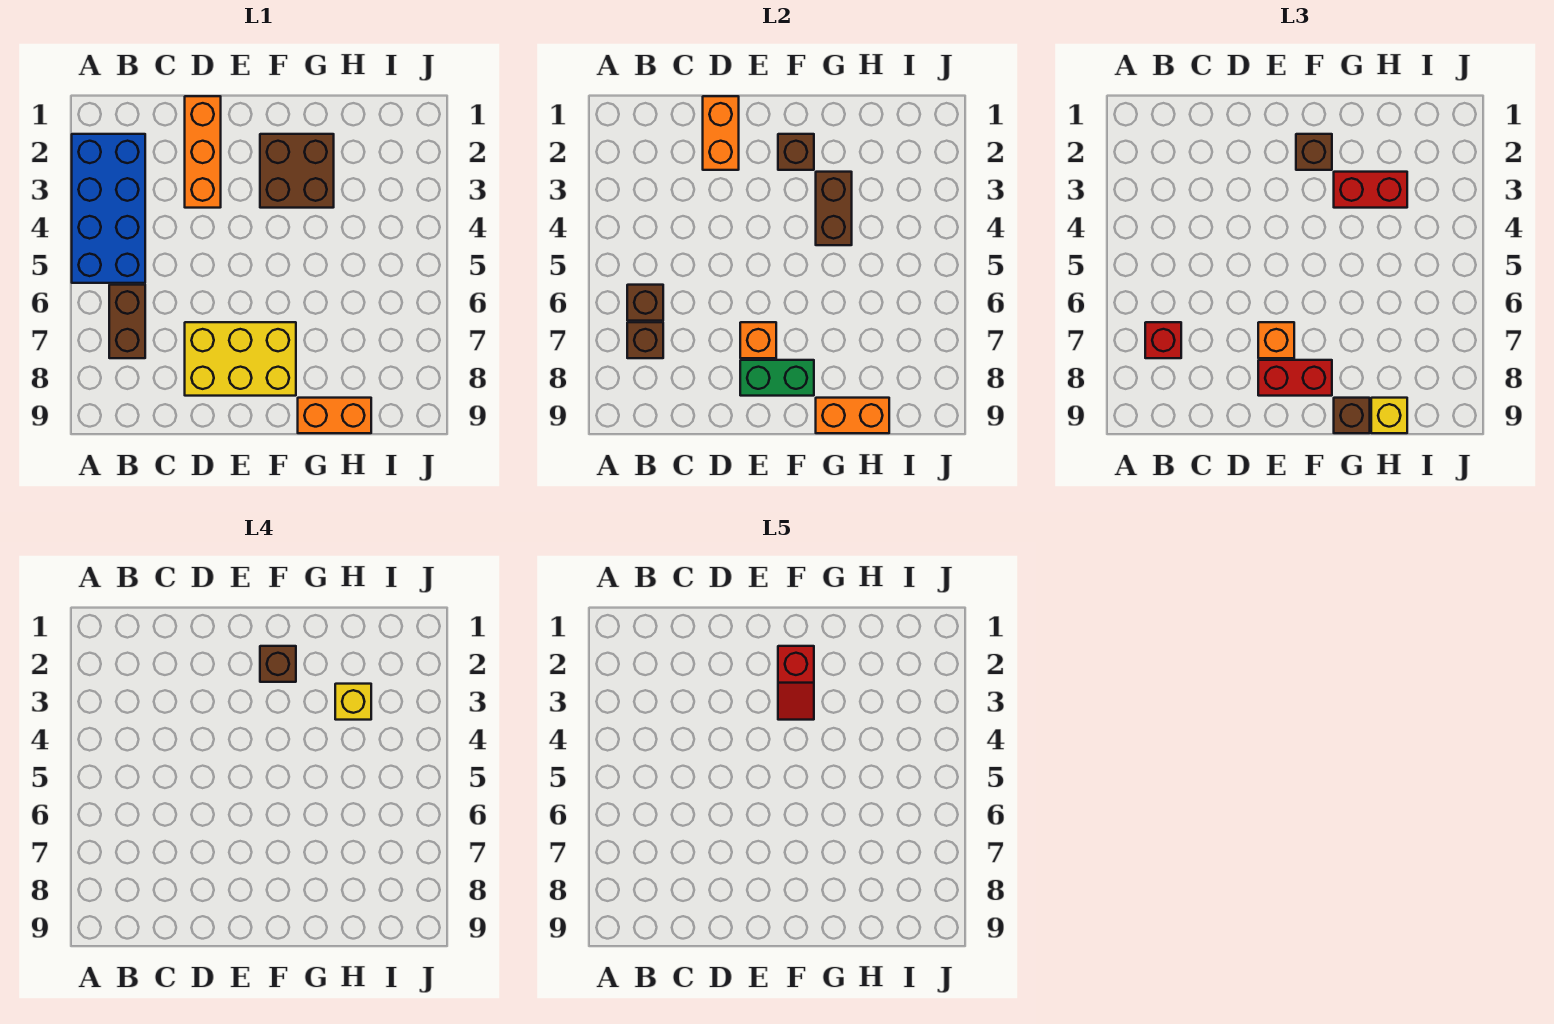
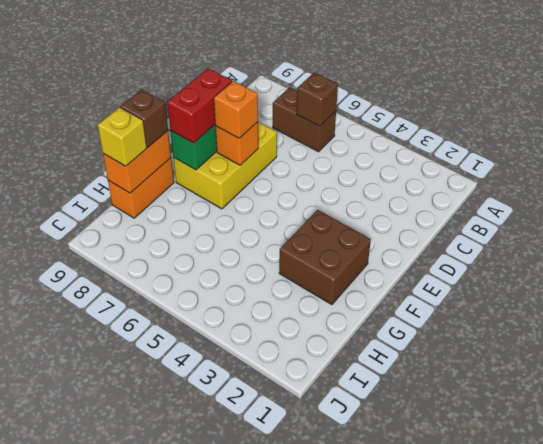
none -> blue 2x4 brick [72,134,145,283]
none -> orange 1x3 brick [185,96,221,208]
none -> brown 1x1 brick [627,322,663,358]

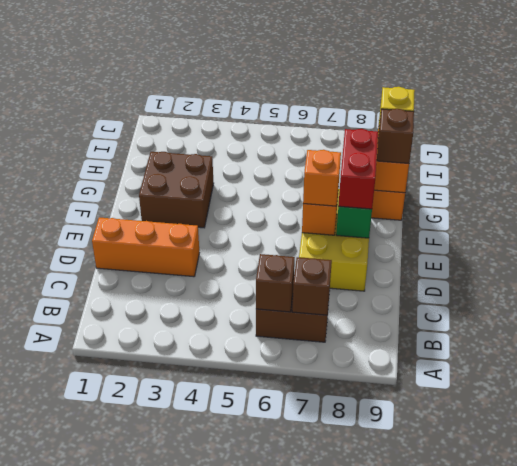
none -> blue 2x4 brick [72,134,145,283]
none -> orange 1x2 brick [703,96,739,170]
none -> brown 1x1 brick [778,134,814,170]

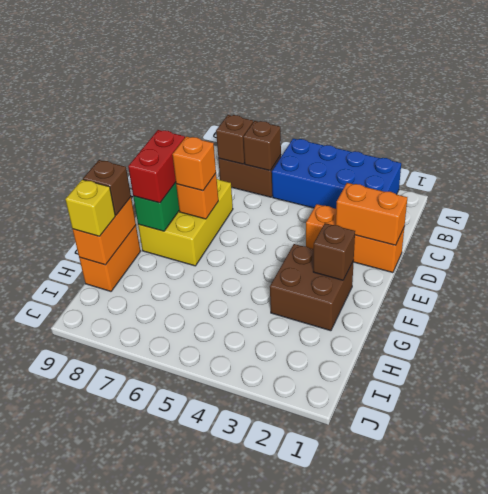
none -> brown 1x2 brick [816,172,852,245]
none -> red 1x1 brick [1145,322,1181,358]
none -> brown 1x1 brick [1296,134,1332,170]

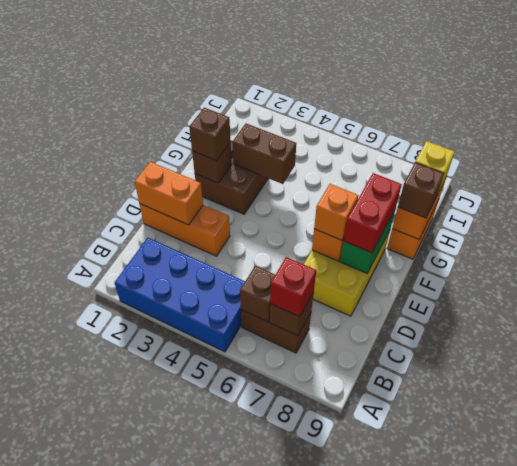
none -> red 1x2 brick [1334,172,1407,208]
none -> brown 1x1 brick [260,646,296,682]
none -> yellow 1x1 brick [335,684,371,720]

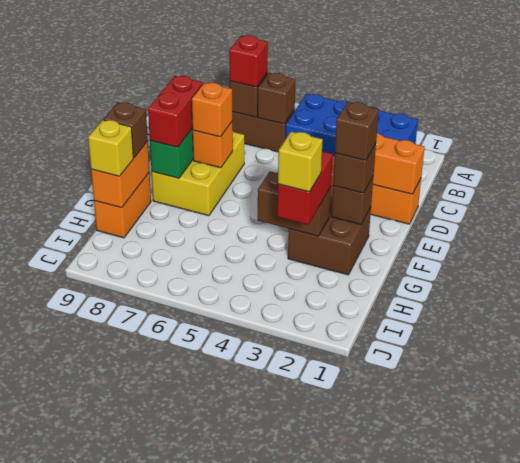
none -> red 1x2 slope [778,646,814,720]

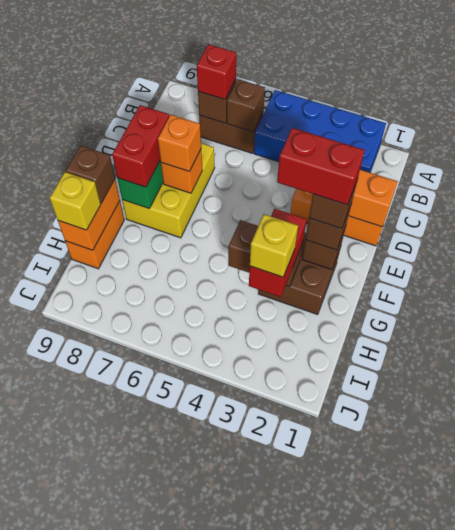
red 1x2 brick [277,128,365,205] -> red 1x2 slope [778,646,814,720]

